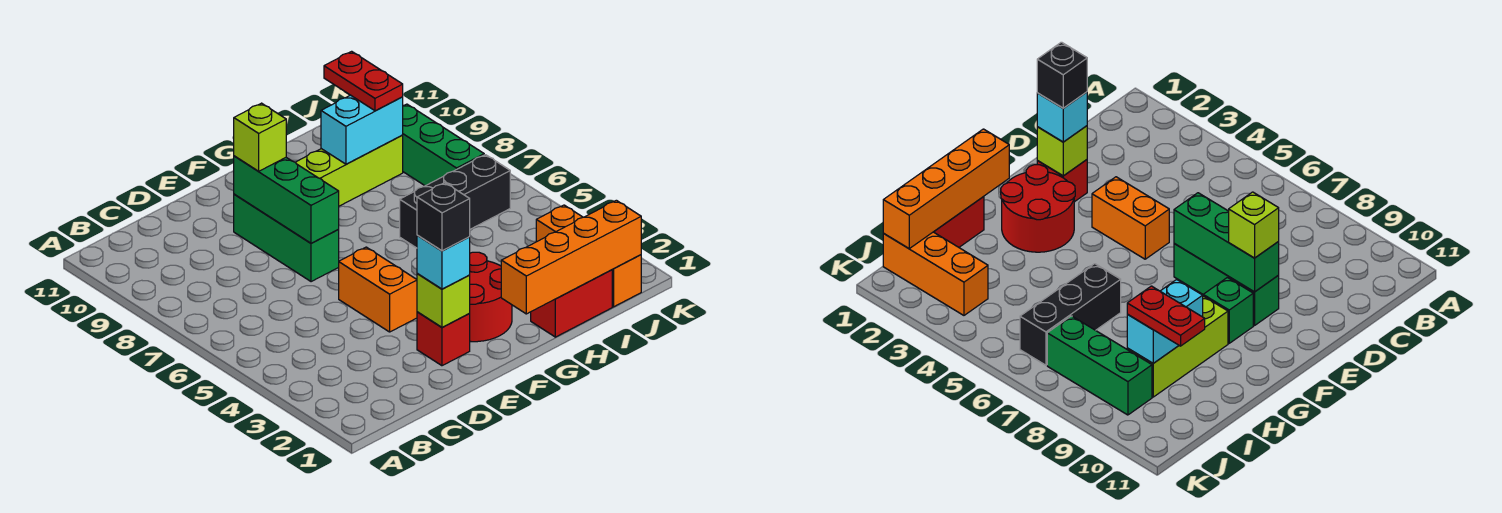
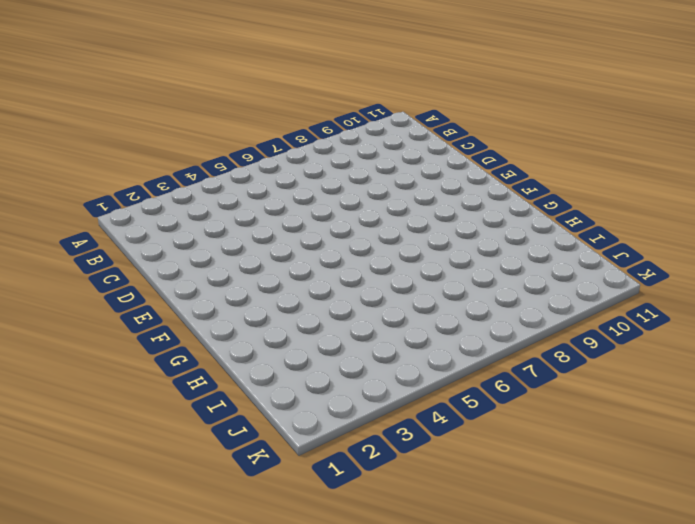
none -> red 1x1 brick [417,312,470,366]
none -> orange 1x2 brick [339,247,417,332]
none -> green 1x3 brick [234,194,339,282]

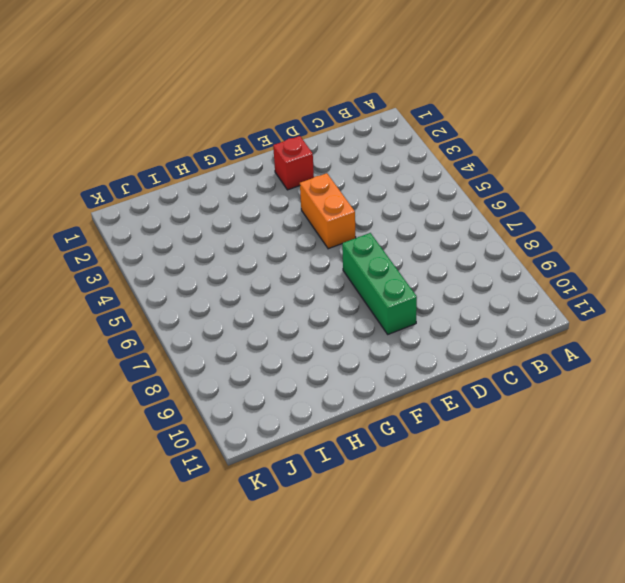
none -> red 2x2 round brick [469,252,512,342]
none -> green 1x1 brick [1203,278,1253,343]
none -> lime 1x3 brick [295,135,403,206]

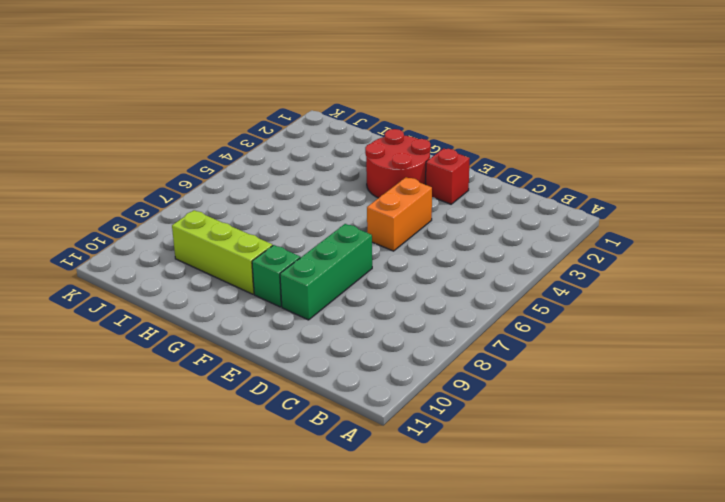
none -> red 1x2 brick [531,270,612,337]
none -> black 1x3 brick [400,155,510,248]
none -> orange 1x3 brick [536,205,641,307]

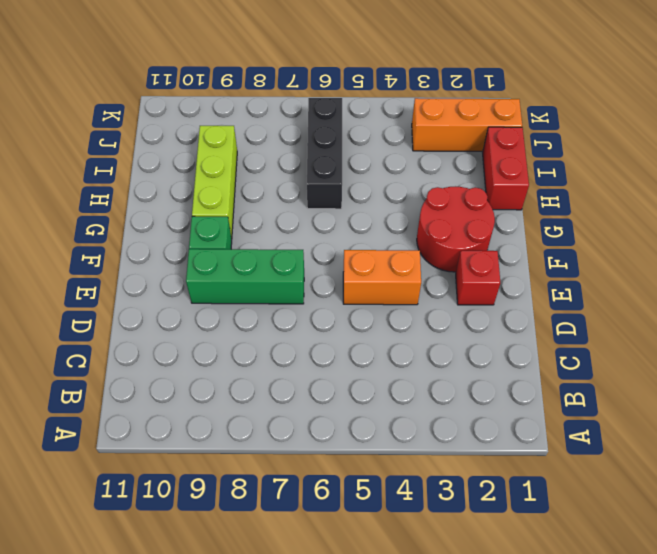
none -> green 1x3 brick [403,104,484,186]
none -> lime 1x1 brick [417,274,470,327]
none -> green 1x3 brick [234,156,339,243]

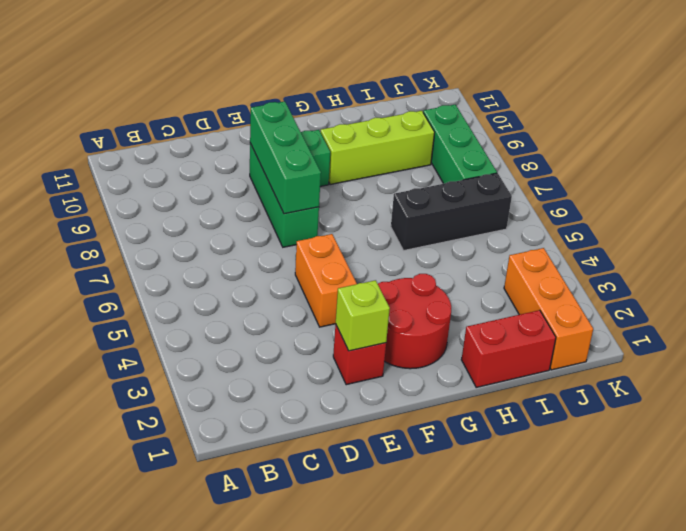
none -> orange 1x4 brick [501,200,641,314]
none -> cyan 1x2 brick [321,95,403,164]
none -> cyan 1x1 brick [417,235,470,289]

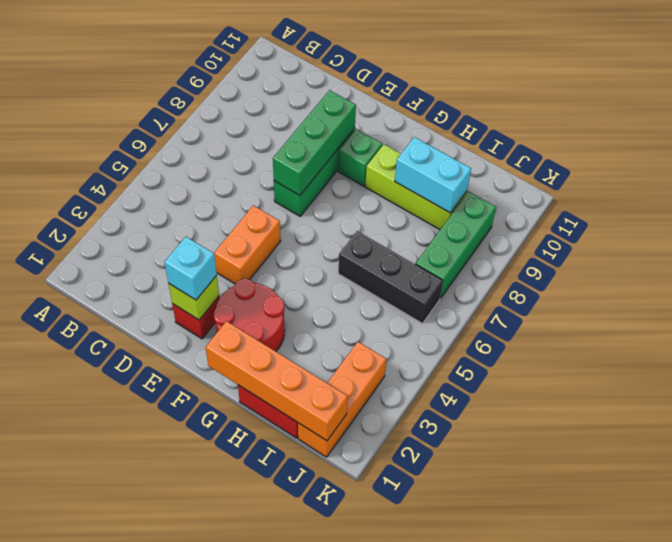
none -> lime 1x1 brick [234,103,286,171]
none -> red 1x2 plate [324,51,403,111]
none -> black 1x1 brick [417,183,470,251]

